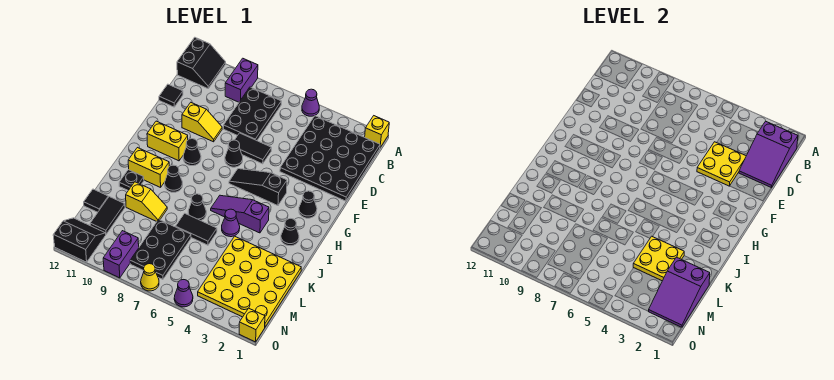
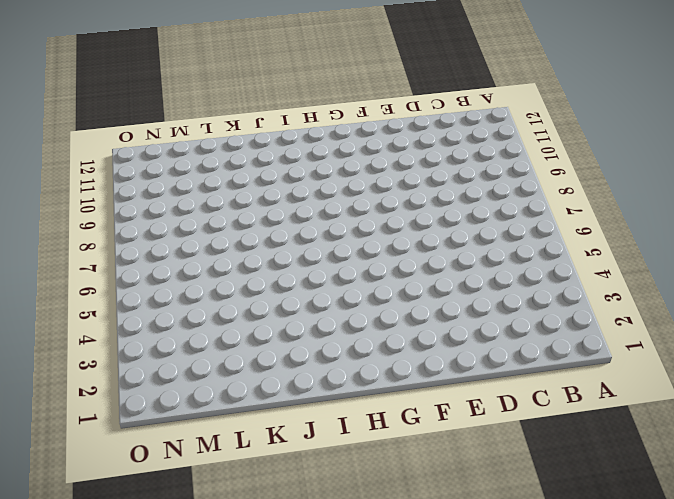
none -> yellow 1x1 brick [365,116,389,147]
none -> purple 1x1 cone [302,89,319,116]
none -> purple 1x2 brick [225,58,258,102]
none -> black 2x2 slope [177,37,226,89]

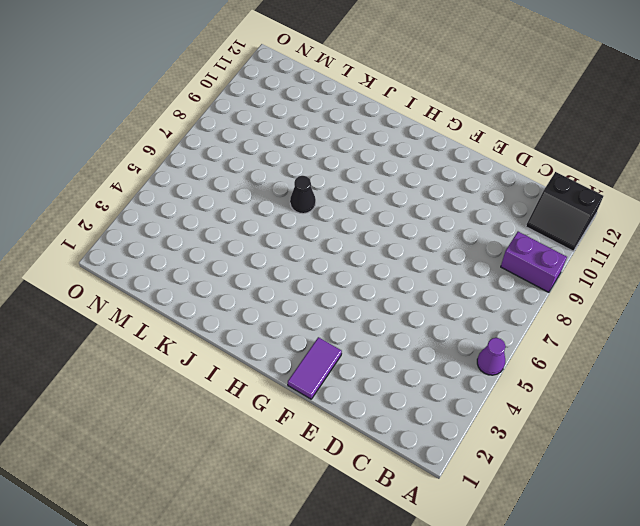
purple 1x2 tile [288,337,342,399] -> none
none -> yellow 1x1 brick [365,116,389,147]
none -> black 4x4 plate [280,116,380,201]
none -> black 2x3 plate [223,87,281,141]
none -> black 1x1 tile [159,84,183,107]

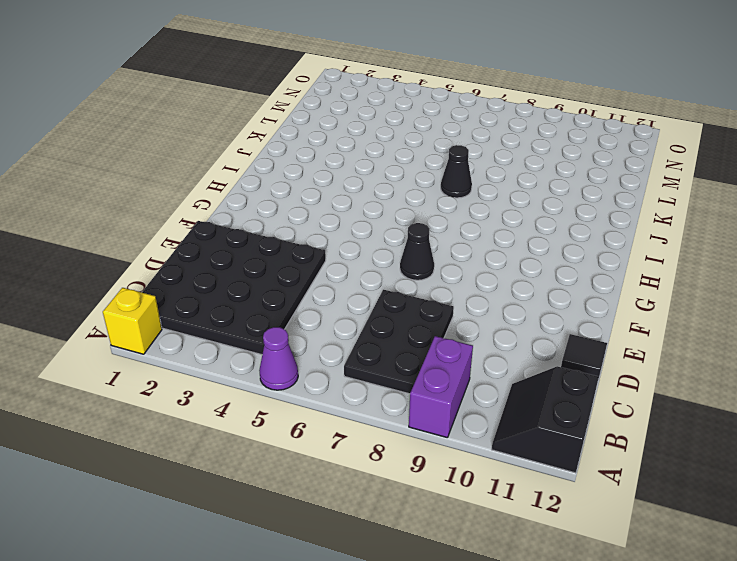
none -> black 1x2 tile [235,133,271,164]
none -> yellow 1x2 slope [182,103,222,142]
none -> black 1x1 cone [299,191,317,218]
none -> black 1x3 slope [229,169,287,206]

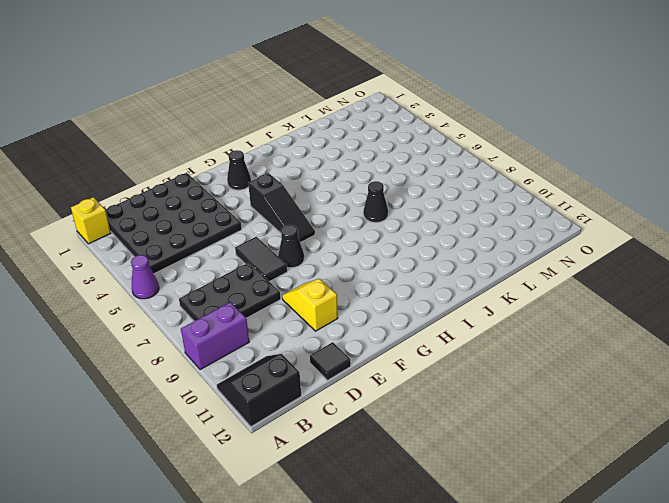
none -> black 1x1 cone [183,139,201,166]
none -> yellow 1x2 brick [147,121,188,161]
none -> black 1x1 cone [281,219,299,246]
none -> purple 1x3 slope [211,195,269,233]

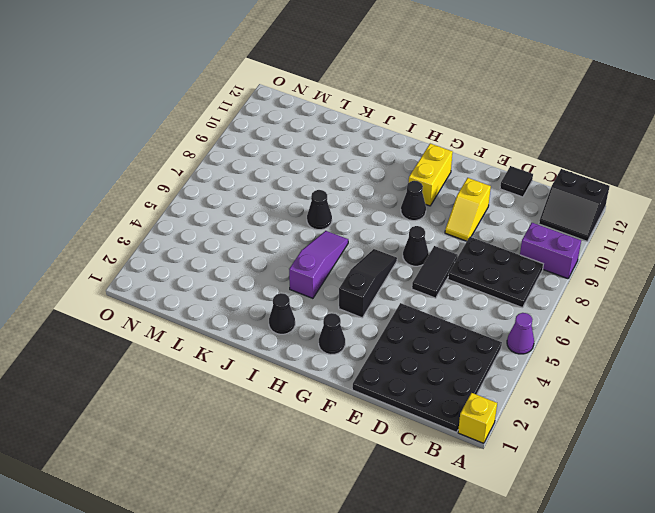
none -> black 1x1 cone [165,165,183,192]
none -> yellow 1x2 brick [128,148,169,187]
none -> purple 1x1 cone [222,209,240,237]
none -> black 1x1 plate [119,170,144,190]

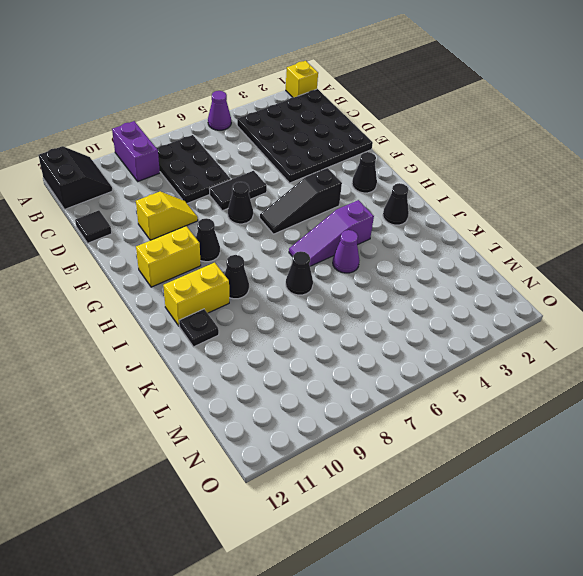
none -> yellow 4x4 plate [198,236,301,327]
none -> black 1x2 tile [176,213,217,245]
none -> yellow 1x2 slope [126,182,167,222]
none -> black 2x3 plate [130,219,191,279]

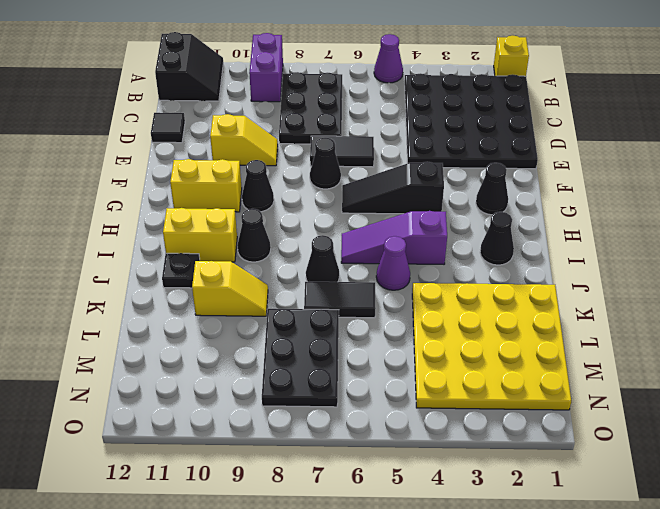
none -> black 1x2 tile [90,197,125,234]
none -> black 1x1 tile [84,189,108,212]
none -> purple 1x2 brick [103,231,139,278]
none -> black 2x2 slope [53,218,106,262]

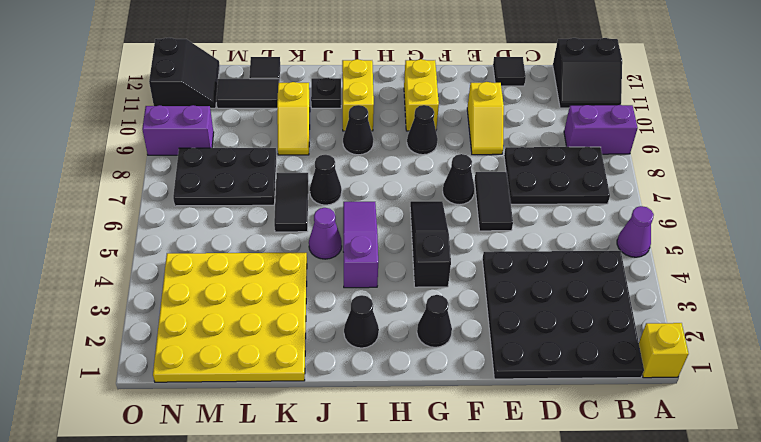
none -> yellow 1x1 brick [239,308,265,342]
none -> purple 1x1 cone [174,280,193,307]
none -> yellow 1x1 cone [141,264,159,291]
none -> purple 2x3 slope [739,121,798,188]

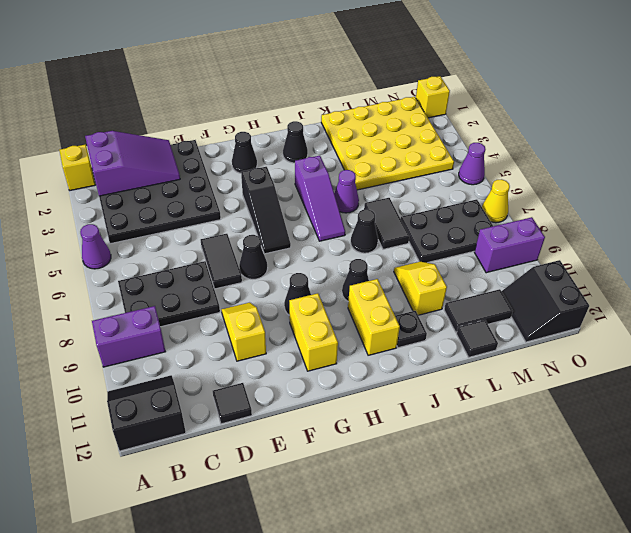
none -> yellow 2x2 plate [697,142,746,186]
none -> yellow 2x2 plate [633,236,684,281]
none -> purple 2x3 slope [648,257,710,327]

